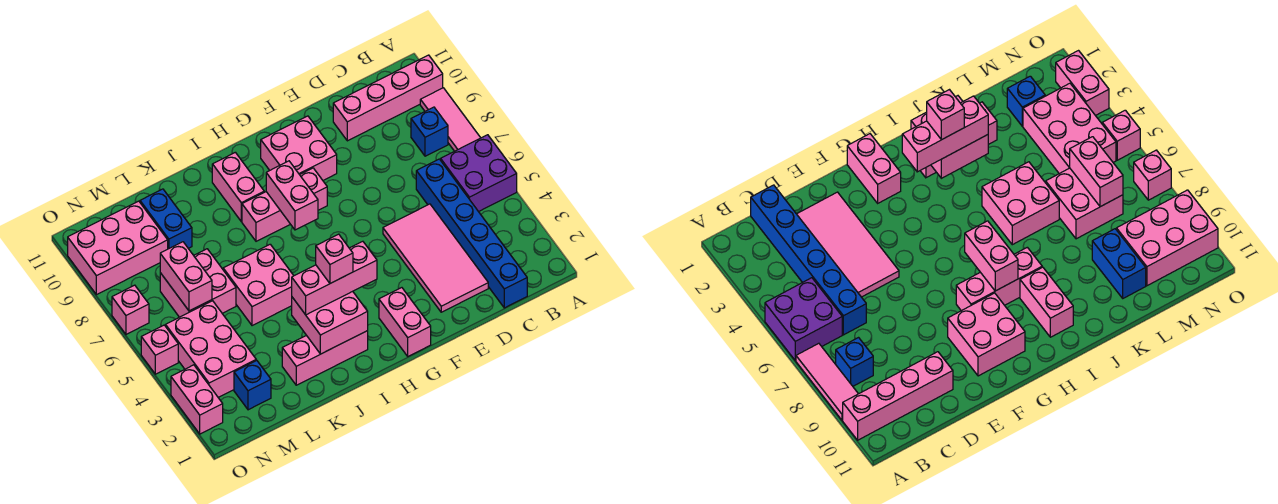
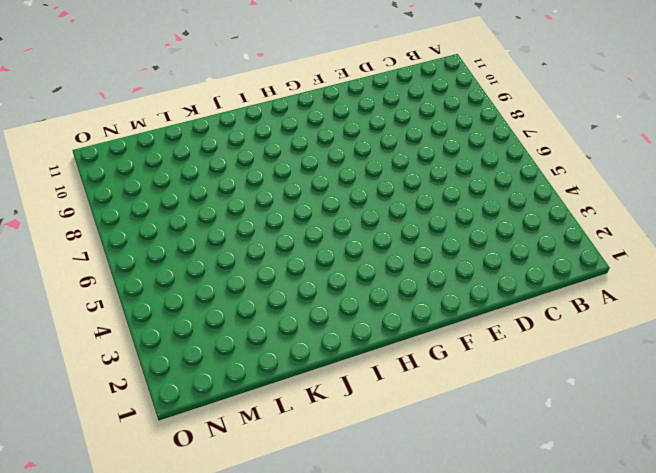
none -> purple 2x2 brick [441,135,517,212]
none -> pink 1x3 tile [420,88,480,151]
none -> pink 1x4 brick [333,55,443,141]

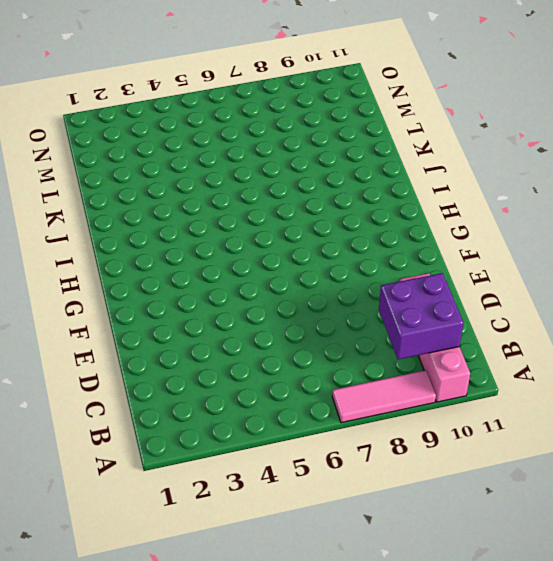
purple 2x2 brick [379,273,463,359] -> purple 2x2 brick moved to [441,135,517,212]
none -> blue 1x1 brick [411,107,448,156]
none -> blue 1x6 brick [416,159,527,308]
none -> pink 2x4 tile [383,204,488,312]

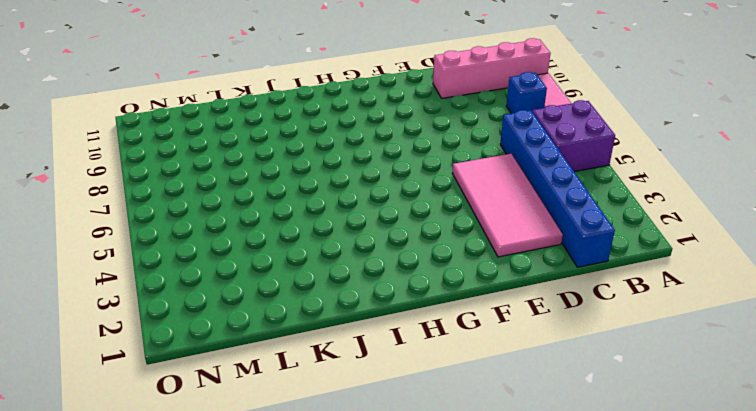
none -> pink 2x2 brick [261,116,337,180]
none -> pink 1x2 brick [379,288,431,356]
none -> pink 1x3 brick [242,168,327,241]

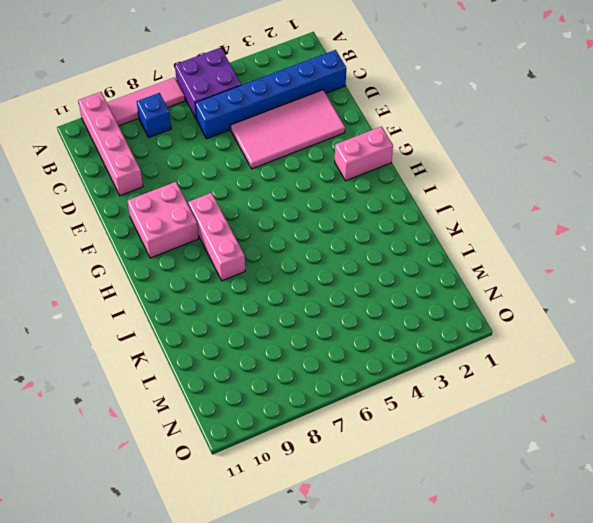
none -> pink 1x3 brick [282,331,368,385]
none -> pink 1x2 brick [212,152,264,222]
none -> pink 2x2 brick [223,244,294,326]

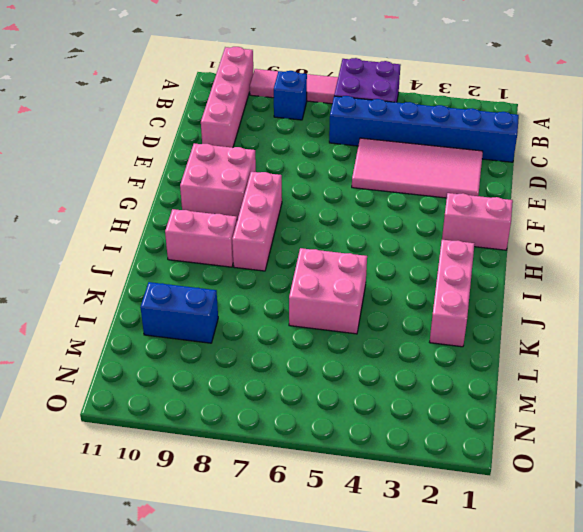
none -> pink 2x2 brick [160,249,236,317]
none -> blue 1x1 brick [234,360,271,410]
none -> pink 2x3 brick [166,301,256,397]

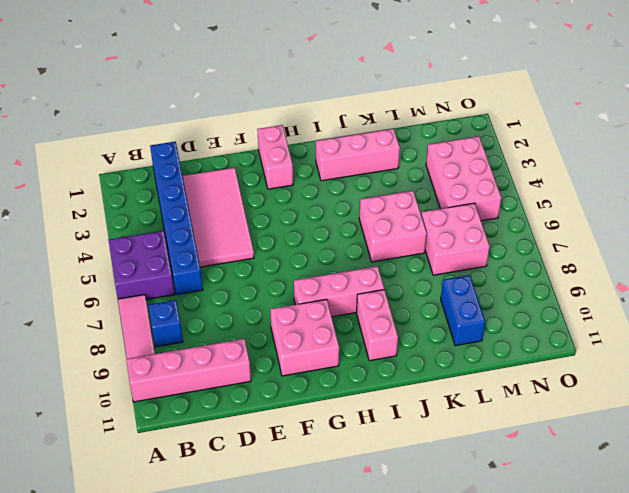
none -> blue 1x1 brick [234,360,271,410]
none -> pink 2x3 brick [68,201,168,295]
none -> pink 1x2 brick [171,365,223,434]

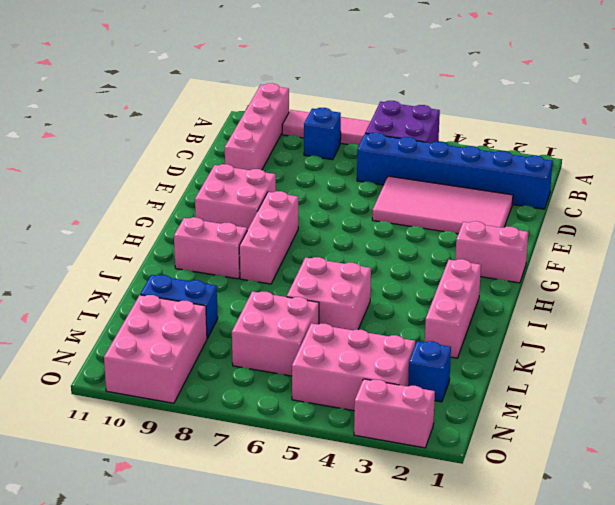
none -> pink 1x1 brick [141,325,178,374]
none -> pink 1x1 brick [112,285,149,334]
none -> pink 1x2 brick [266,161,318,230]

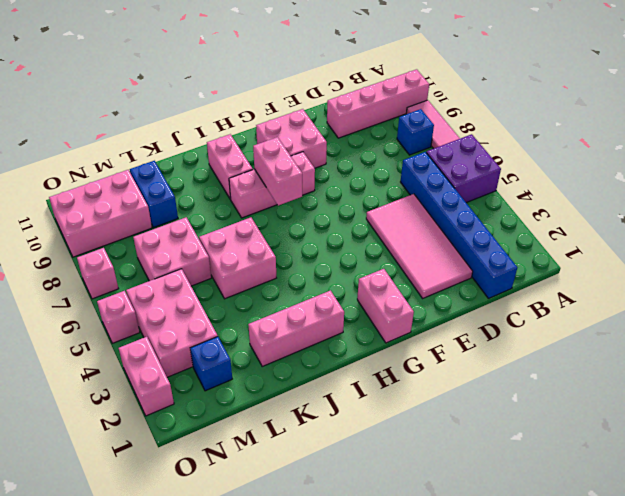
none -> pink 2x2 brick [292,291,368,354]
none -> pink 1x2 brick [160,242,212,311]
none -> pink 1x3 brick [292,241,377,315]

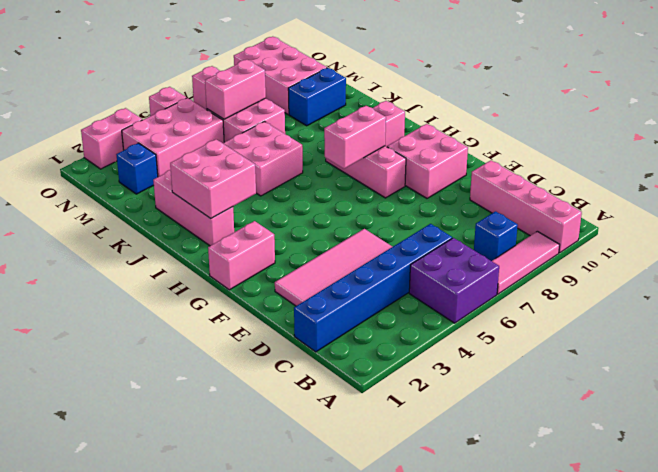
none -> pink 1x3 brick [292,241,377,315]
none -> pink 1x1 brick [316,234,353,283]

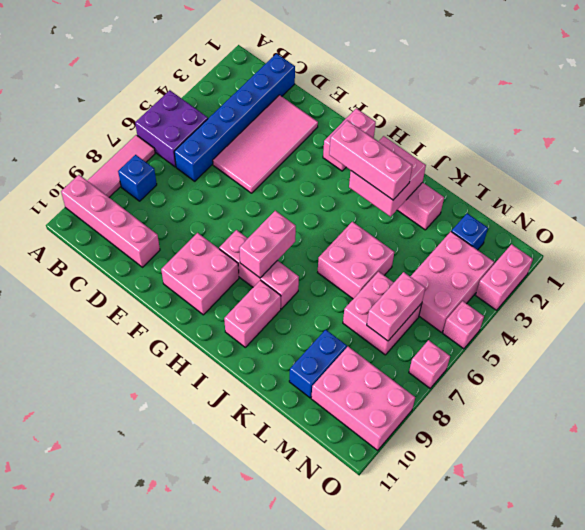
none -> pink 1x1 brick [316,234,353,283]

